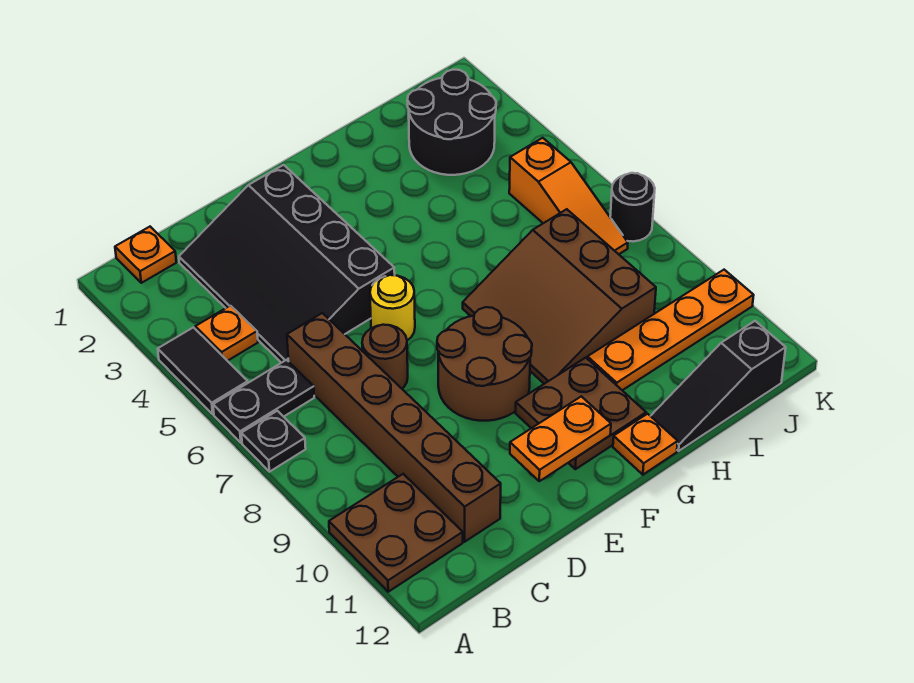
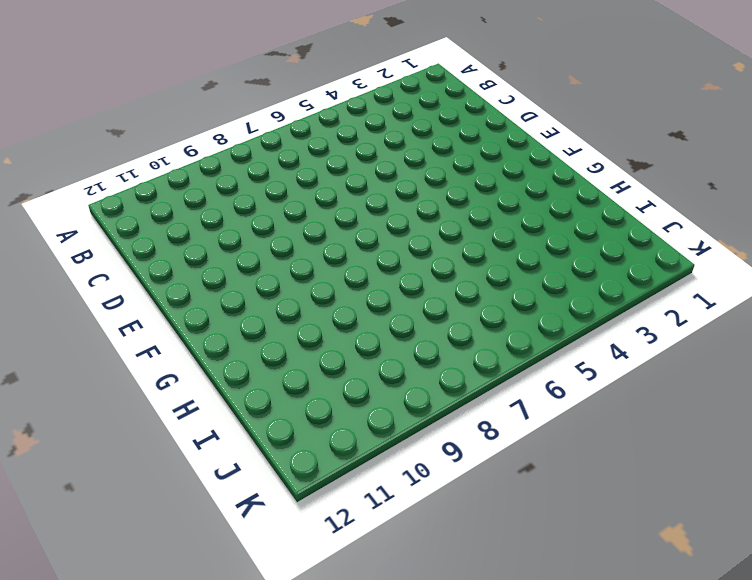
none -> black 1x2 tile [158,327,248,414]
none -> black 1x2 plate [213,360,314,443]
none -> black 1x1 plate [241,411,306,472]

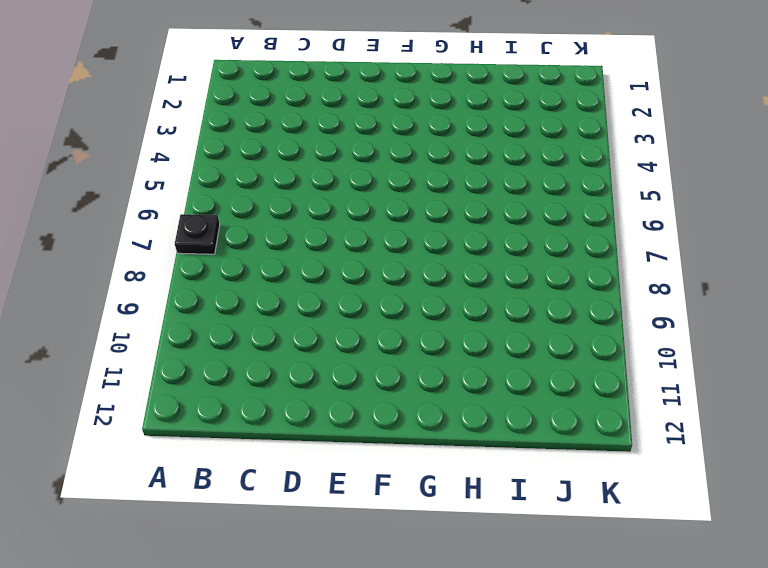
none -> black 1x2 tile [158,327,248,414]
none -> black 1x2 plate [213,360,314,443]
none -> brown 2x2 plate [329,474,463,592]

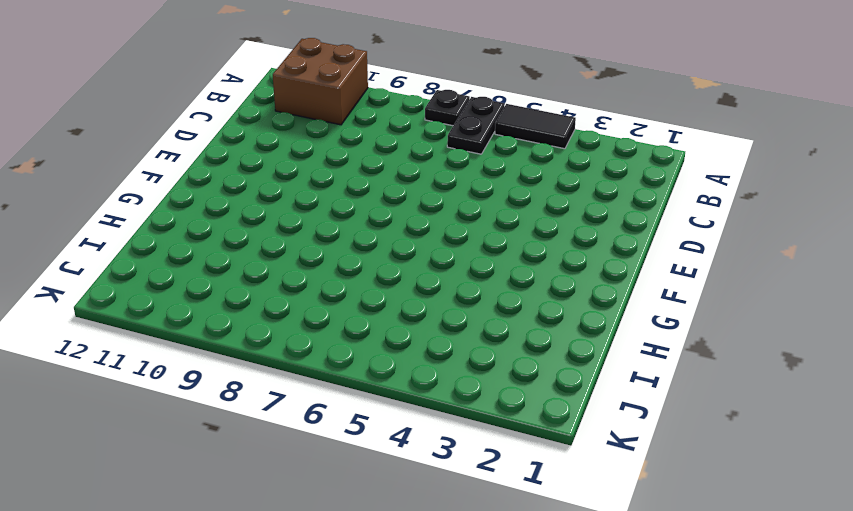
brown 2x2 brick [273,38,368,125] -> brown 2x2 plate [329,474,463,592]
none -> orange 1x1 plate [115,227,176,283]
none -> orange 1x1 plate [195,305,258,361]
none -> black 3x4 slope [179,165,395,363]

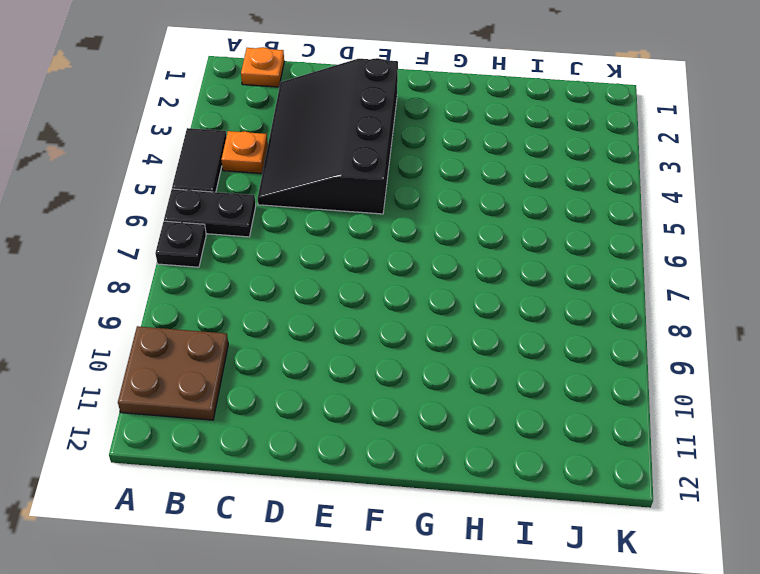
none -> brown 1x6 brick [287,313,501,542]
none -> brown 1x1 round brick [362,325,408,388]
none -> yellow 1x1 round brick [370,275,415,340]

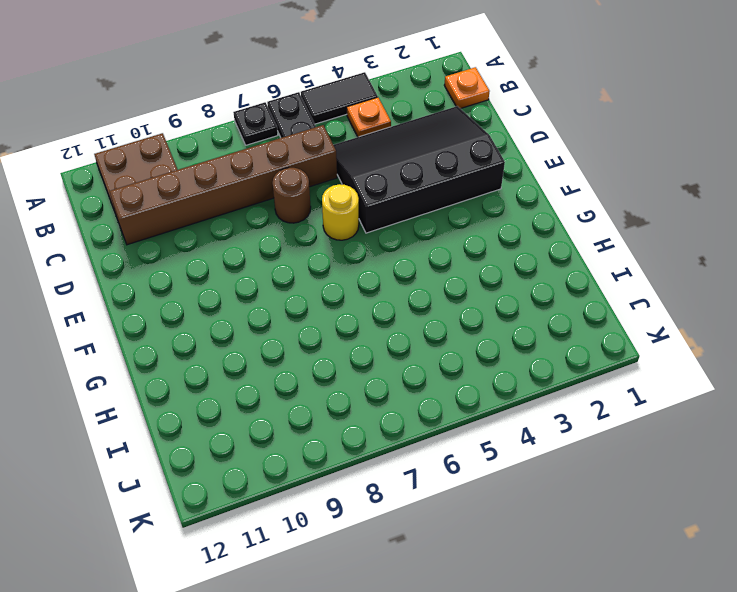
none -> brown 2x2 round brick [437,307,532,421]
none -> brown 2x2 plate [516,358,646,469]
none -> brown 3x3 slope [463,209,656,384]

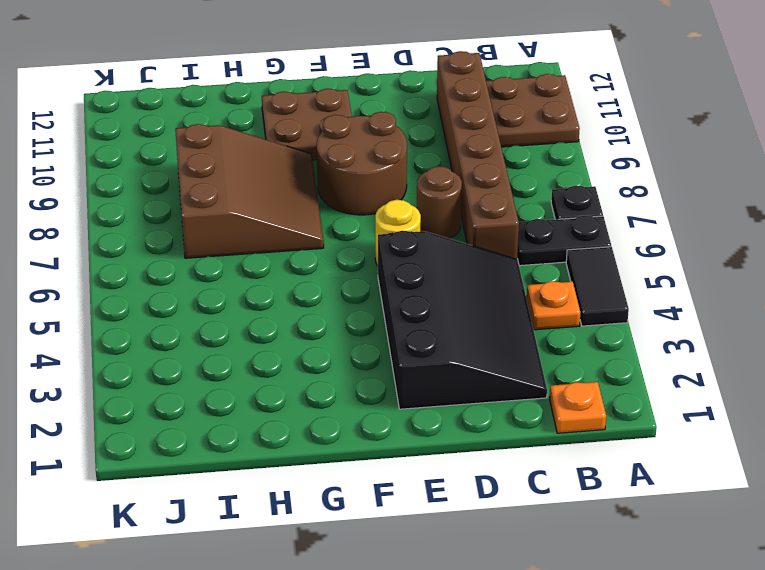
none -> orange 1x1 plate [613,414,678,475]
none -> orange 1x4 plate [587,270,754,390]
none -> black 1x3 slope [651,321,786,451]

